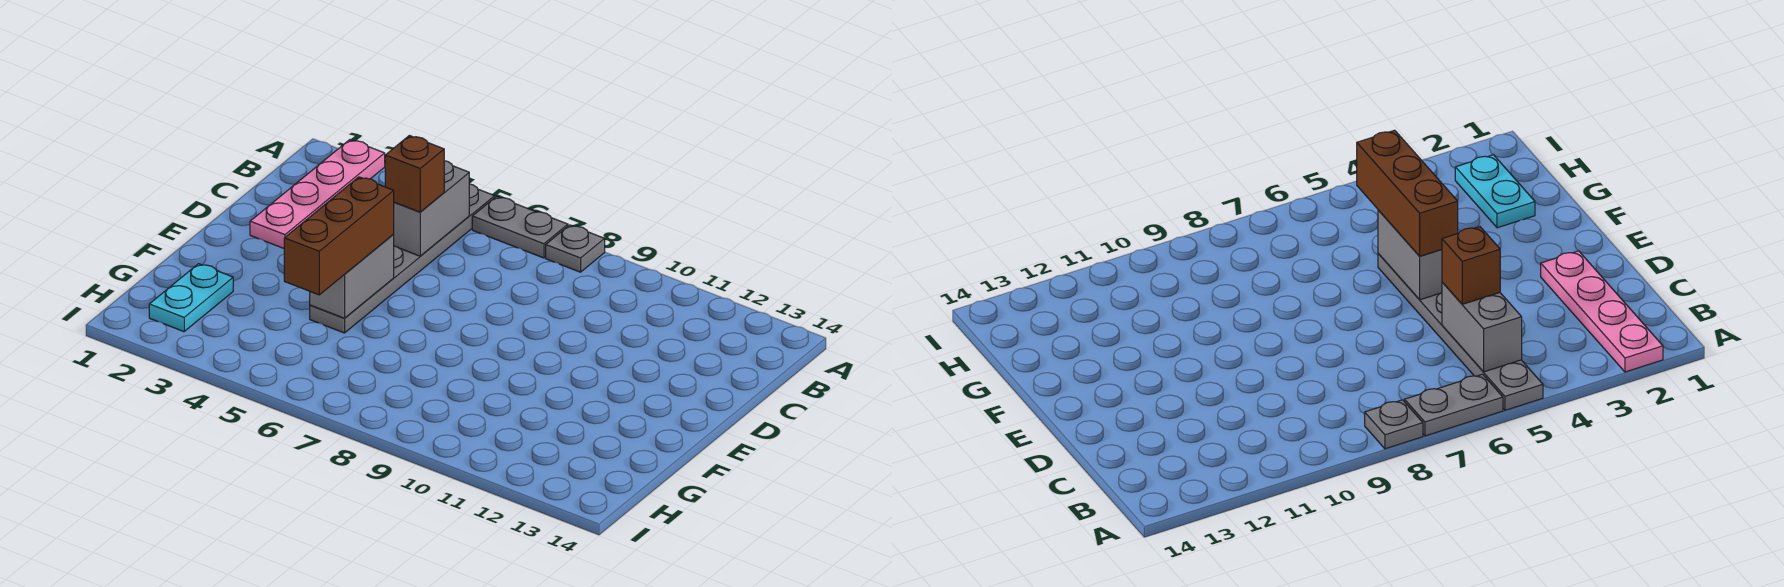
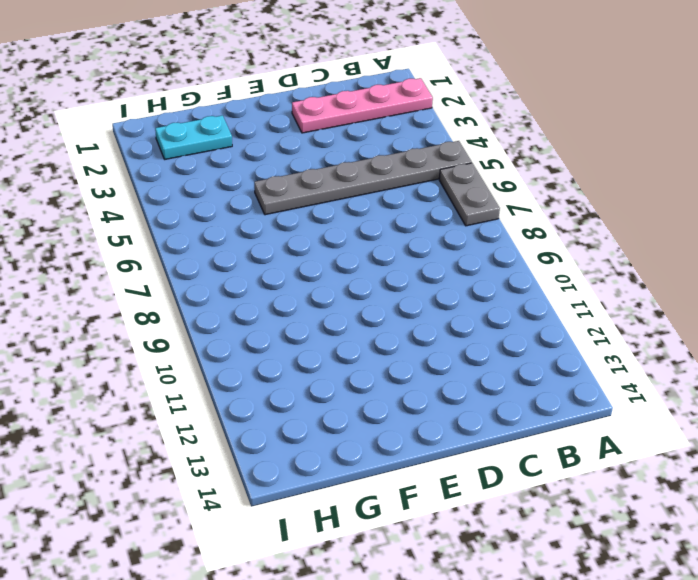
none -> grey 1x1 plate [546,225,605,272]
none -> grey 1x2 brick [394,161,469,256]

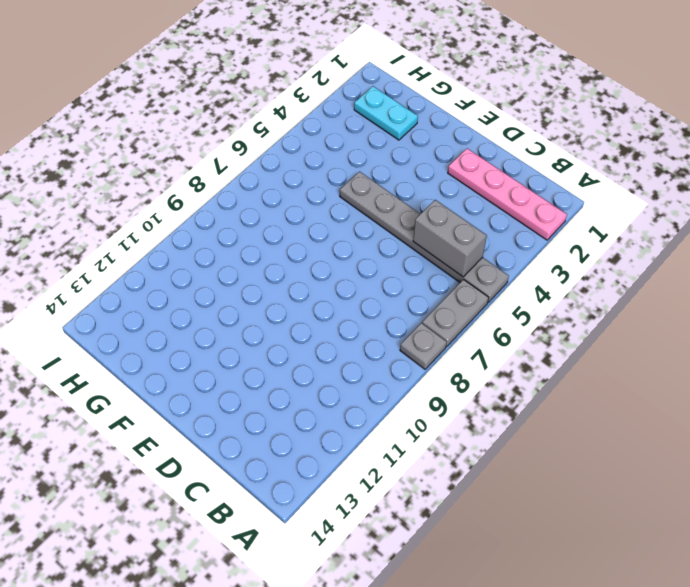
none -> grey 1x2 brick [310,234,394,318]
none -> brown 1x1 brick [385,136,444,212]

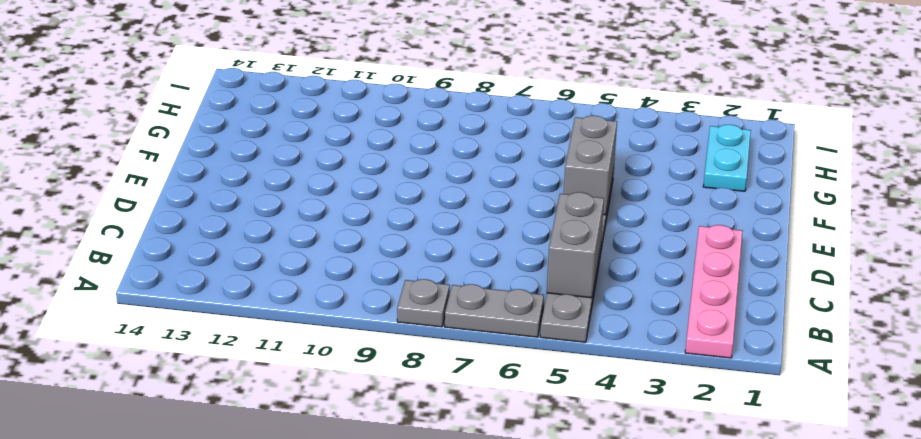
none -> brown 1x1 brick [385,136,444,212]
none -> brown 1x3 brick [284,177,394,295]

